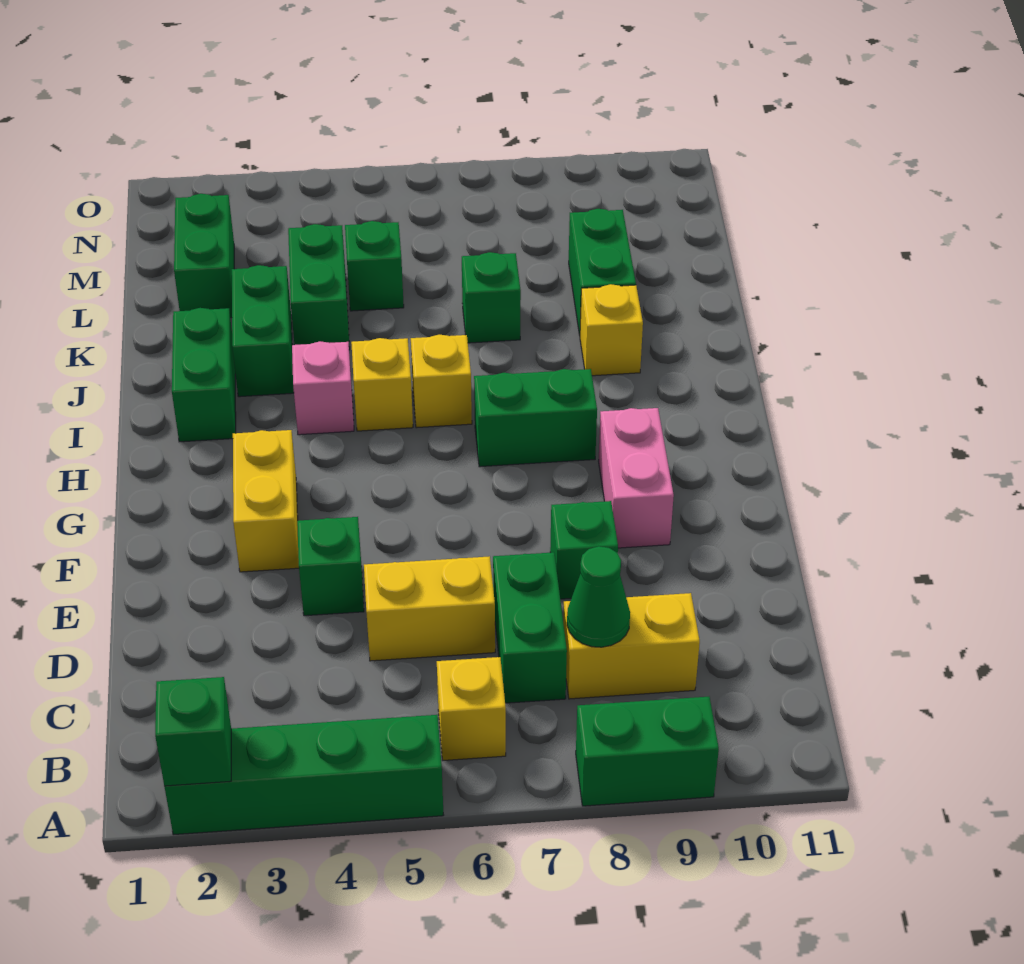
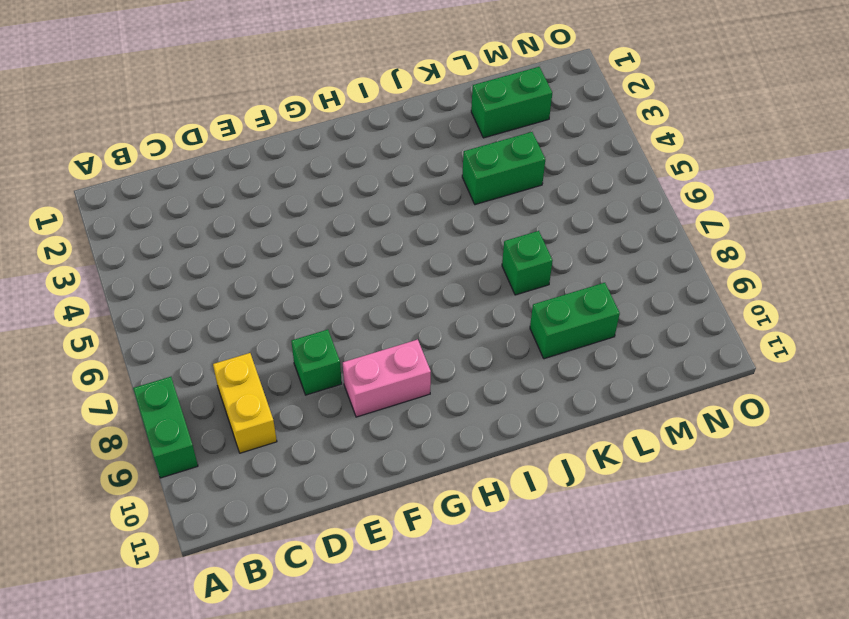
none -> green 1x4 brick [164,715,443,835]
none -> yellow 1x1 brick [437,657,506,760]
none -> green 1x2 brick [493,552,567,703]

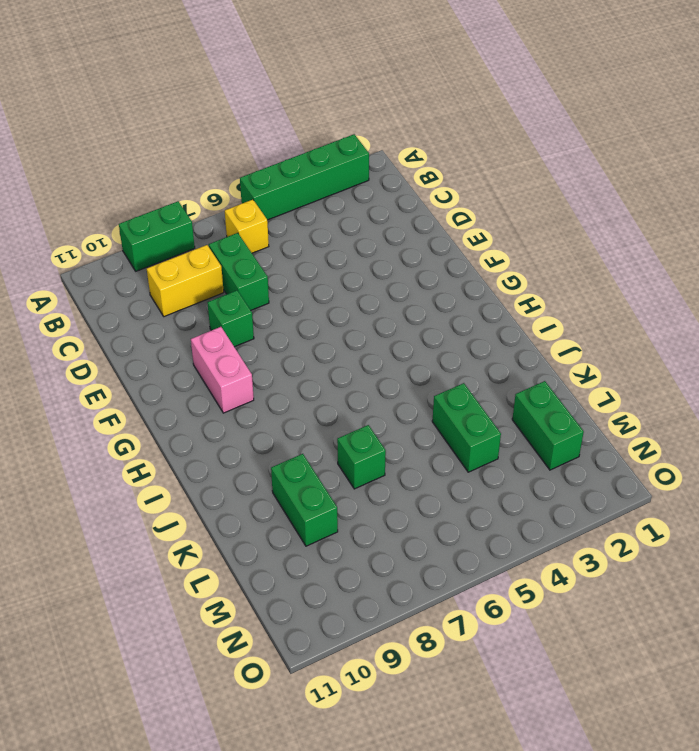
none -> yellow 1x2 brick [364,556,495,661]
none -> green 1x1 brick [297,517,364,616]
none -> yellow 1x2 brick [233,430,299,572]

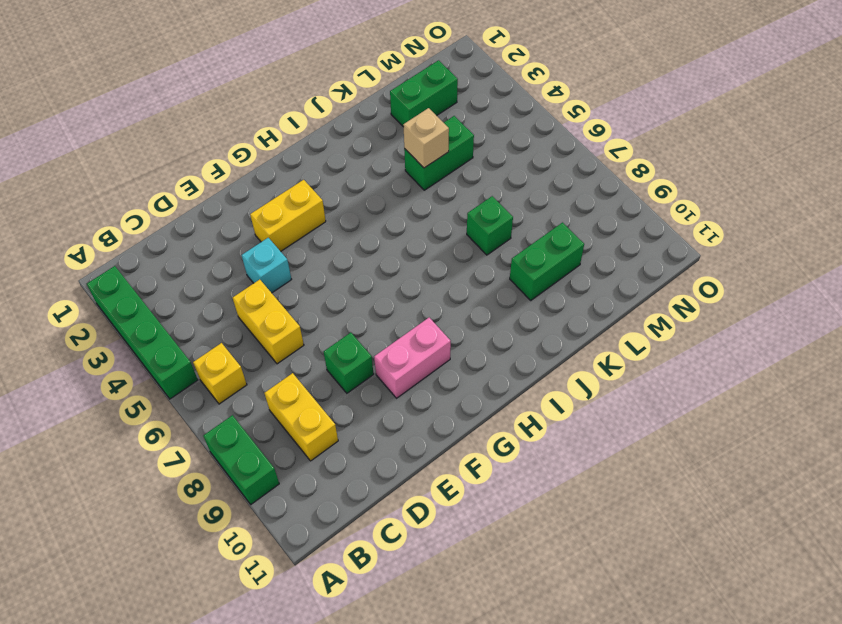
cyan 1x1 brick [242,238,292,293] -> green 1x1 brick [297,517,364,616]
tan 1x1 brick [403,108,449,168] -> none
none -> green 1x2 brick [493,552,567,703]
none -> green 1x2 brick [474,369,597,467]
none -> green 1x2 brick [172,308,236,442]

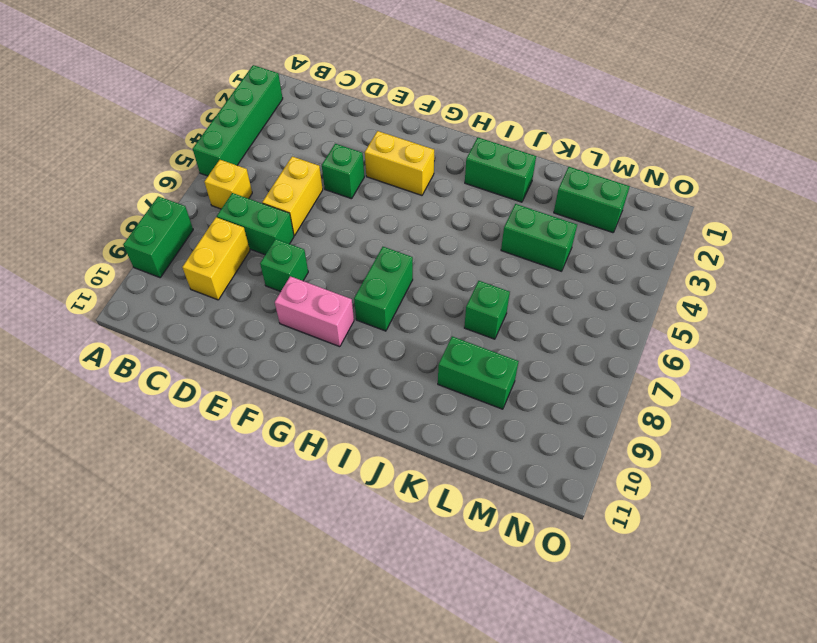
none -> pink 1x1 brick [292,341,354,435]
none -> yellow 1x1 brick [351,338,413,431]
none -> yellow 1x1 brick [411,335,472,428]

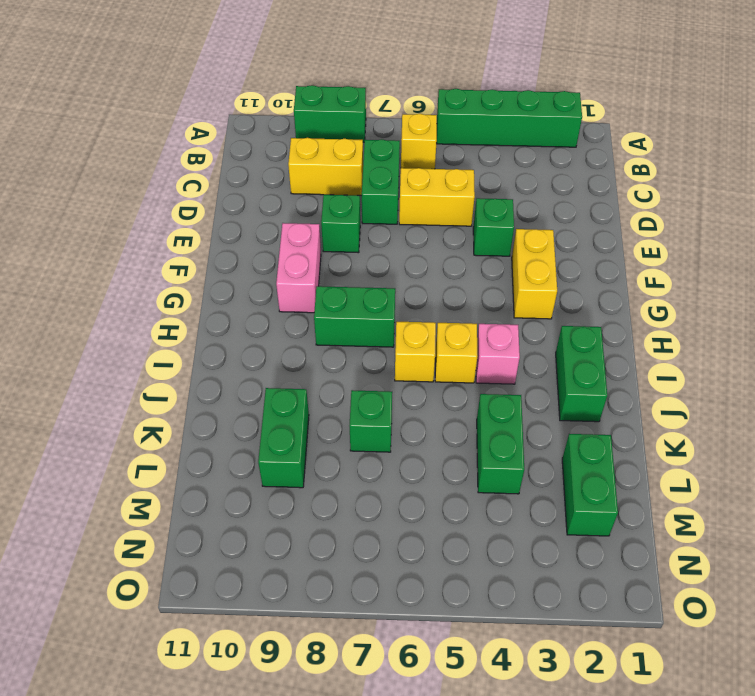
none -> green 1x2 brick [232,265,294,397]
none -> yellow 1x1 brick [580,284,643,376]
none -> green 1x1 brick [345,221,404,311]

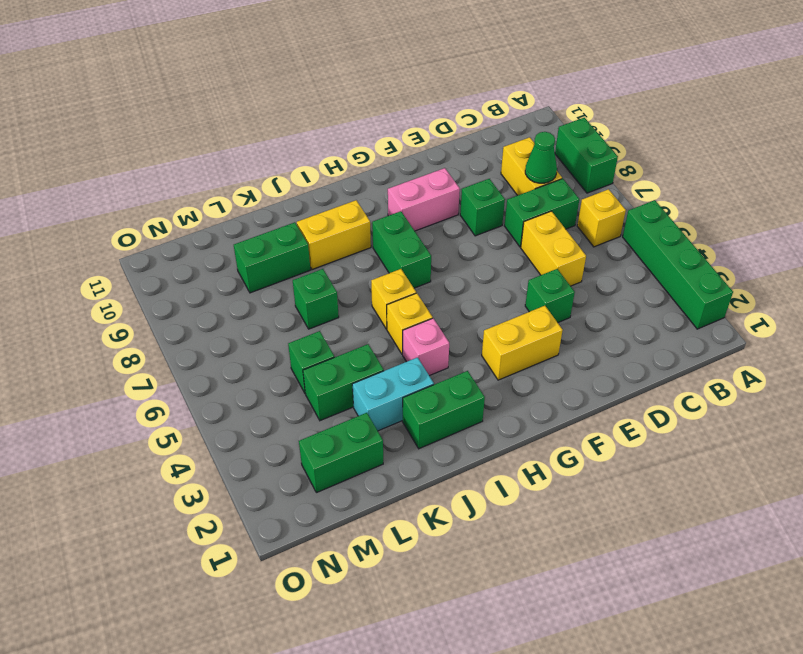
yellow 1x2 brick [297,200,371,270] -> yellow 1x1 brick [580,284,643,376]
cyan 1x2 brick [352,357,434,431] -> green 1x2 brick [232,265,294,397]
none -> green 1x1 brick [155,677,231,786]

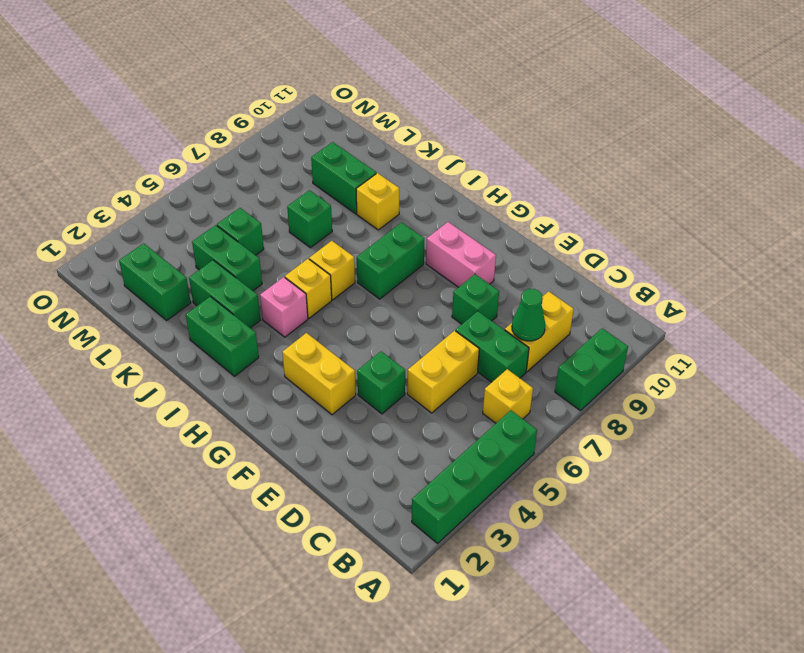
none -> green 1x1 brick [155,677,231,786]

